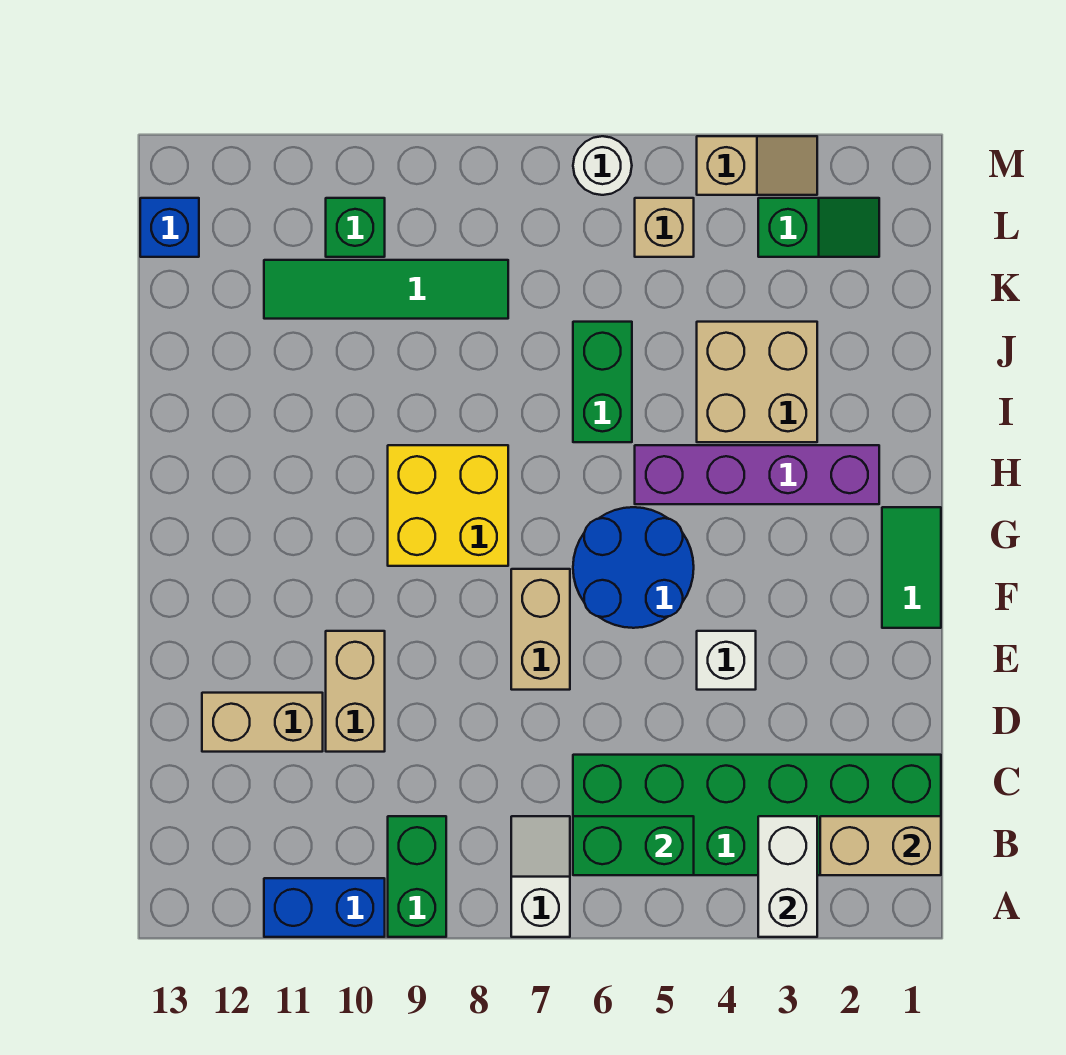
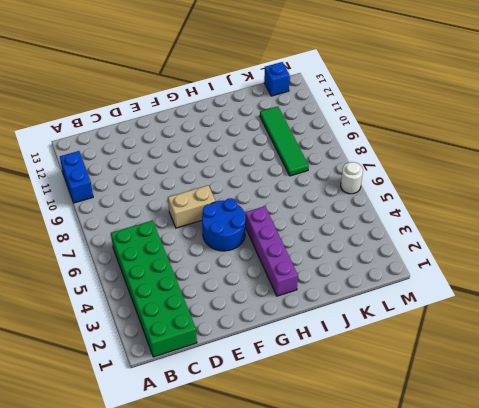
none -> white 1x2 slope [511,816,570,937]
none -> green 1x2 brick [388,816,446,937]
none -> tan 1x2 brick [326,631,385,752]

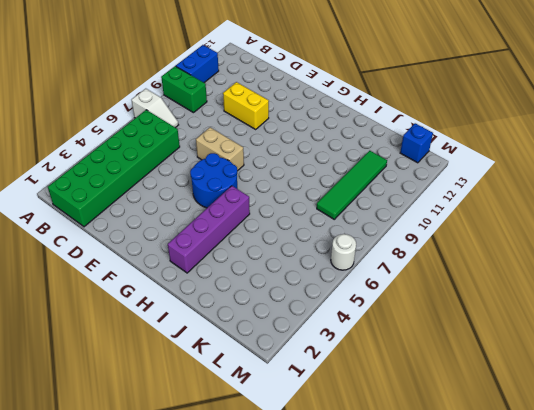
yellow 1x2 brick [223,82,269,129] -> tan 1x2 brick [326,631,385,752]
none -> tan 1x2 brick [202,693,323,752]
none -> white 1x1 brick [697,631,756,690]
none -> green 1x2 tile [882,507,941,628]

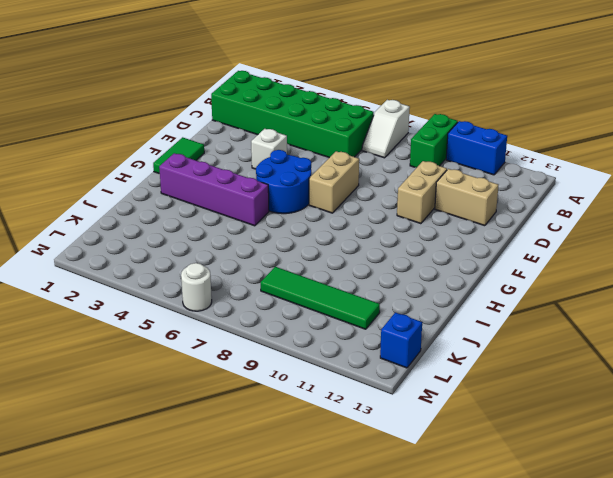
none -> yellow 2x2 brick [388,445,508,566]
none -> tan 2x2 brick [697,322,817,442]
none -> green 1x2 brick [573,322,632,442]

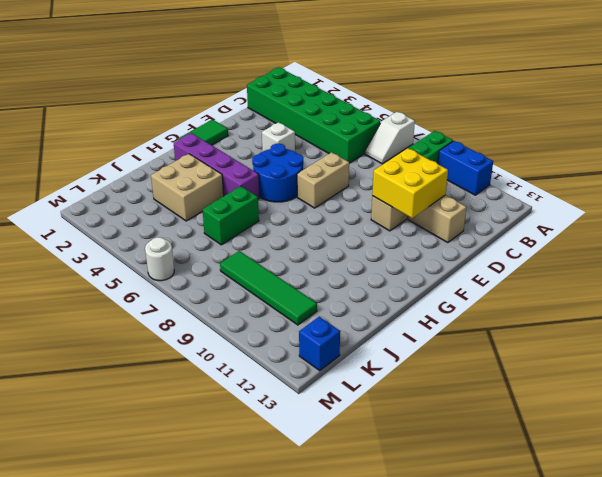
yellow 2x2 brick [372,148,448,218] -> yellow 2x2 brick moved to [388,445,508,566]
none -> green 1x2 slope [758,198,879,257]
none -> tan 1x1 brick [635,198,694,257]
none -> green 1x1 brick [326,198,385,257]

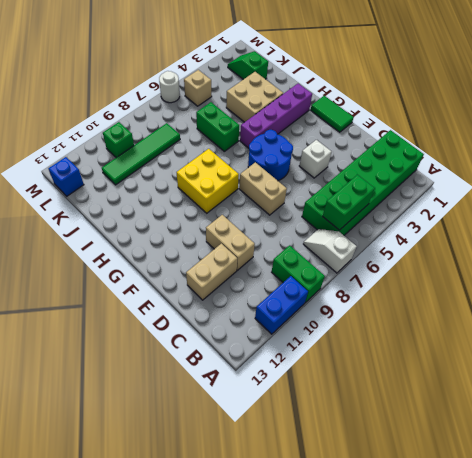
green 1x2 slope [228,51,268,79] -> green 1x2 slope turned to [758,198,879,257]
none -> tan 1x2 slope [697,136,817,195]
none -> white 1x2 brick [758,816,817,937]
none -> tan 1x2 brick [820,816,941,875]

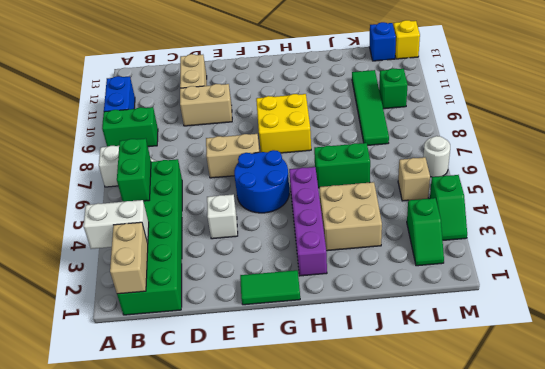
green 1x2 slope [430,175,467,240] -> tan 1x2 slope [697,136,817,195]
yellow 1x1 brick [393,20,420,59] -> none

